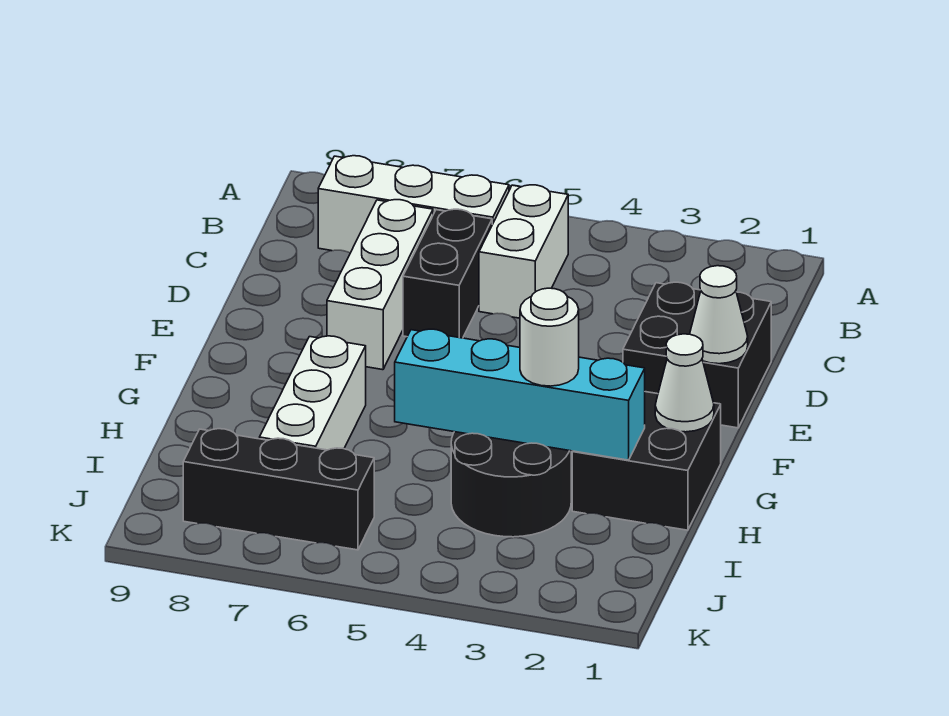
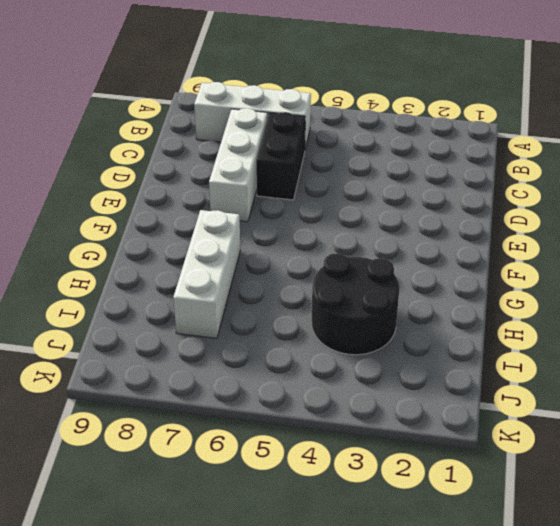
none -> white 1x2 brick [479,185,568,318]
none -> black 2x2 brick [623,282,771,428]
none -> black 2x2 brick [572,392,721,530]

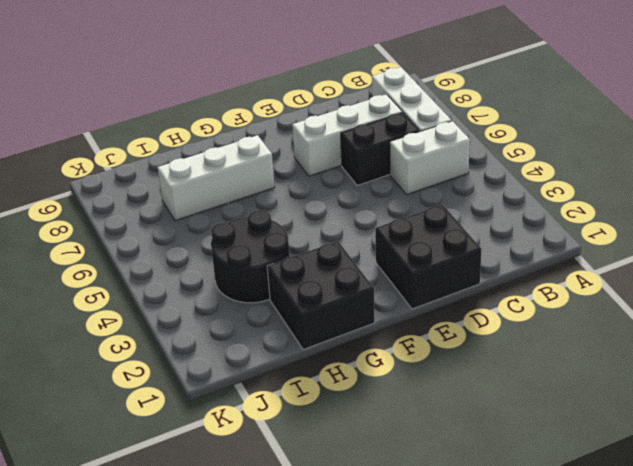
none -> black 1x3 brick [183,429,374,550]
none -> white 1x1 cone [690,266,748,364]
none -> white 1x1 cone [655,334,714,432]

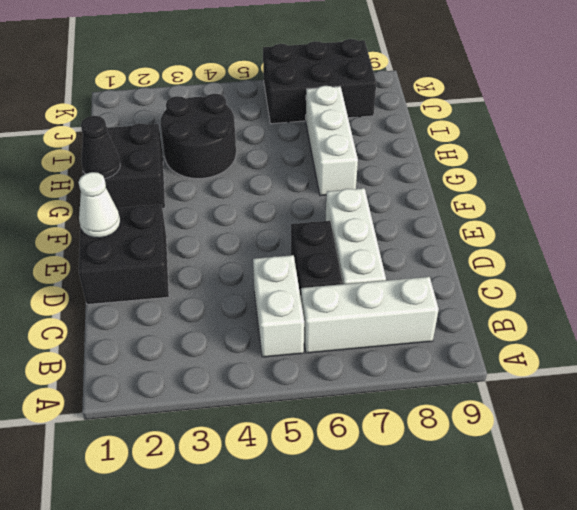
black 1x1 cone [81,116,120,179] -> white 1x1 cone [655,334,714,432]
black 2x3 brick [263,39,376,124] -> black 1x3 brick [183,429,374,550]
none -> cyan 1x4 brick [395,329,645,460]
none -> white 1x1 round brick [520,288,579,386]

